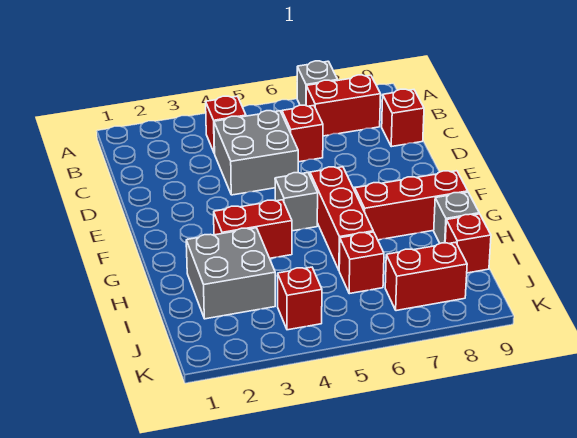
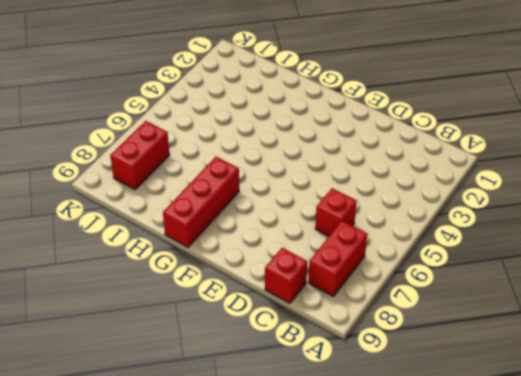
none -> grey 1x1 brick [297,61,338,106]
none -> red 1x1 brick [206,96,246,153]
none -> grey 2x2 brick [214,111,298,195]

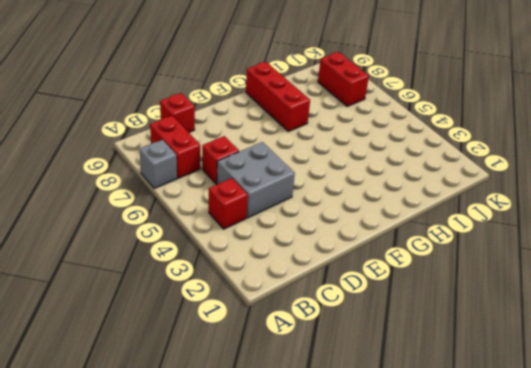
none -> grey 1x1 brick [275,173,318,231]
none -> red 1x3 brick [310,167,373,270]
none -> red 1x2 brick [214,200,292,258]

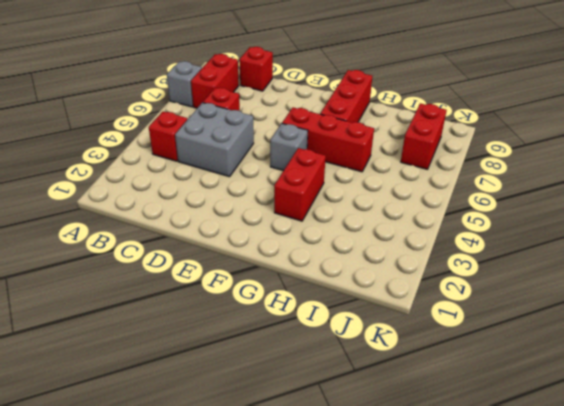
none -> grey 2x2 brick [186,228,275,319]
none -> grey 1x1 brick [434,192,479,243]
none -> red 1x1 brick [339,232,384,294]

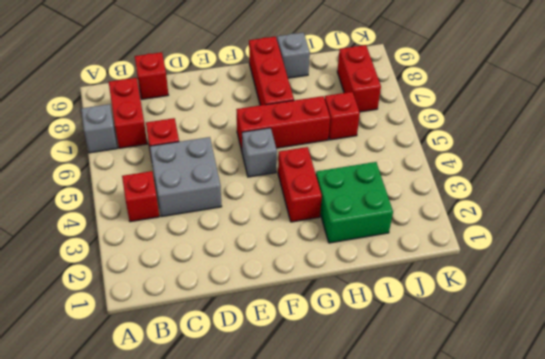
green 2x2 brick [316,162,393,243] -> grey 2x2 brick [186,228,275,319]
none -> red 1x1 brick [445,214,491,273]
none -> red 1x1 brick [278,267,322,330]

